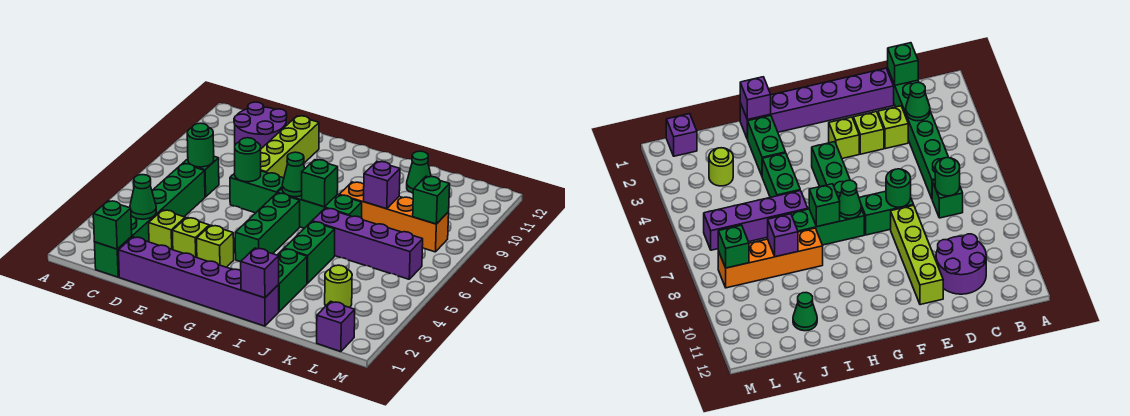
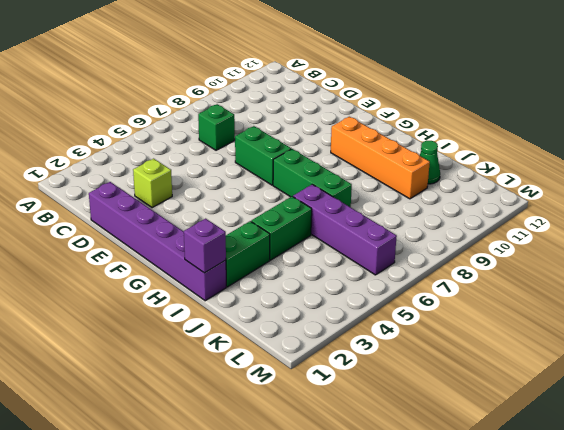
orange 1x4 brick [331,117,430,199] -> orange 1x4 brick moved to [339,182,449,252]
none -> green 1x6 brick [95,164,205,277]
none -> purple 2x2 round brick [234,102,287,148]
none -> lime 1x1 brick [172,218,209,258]

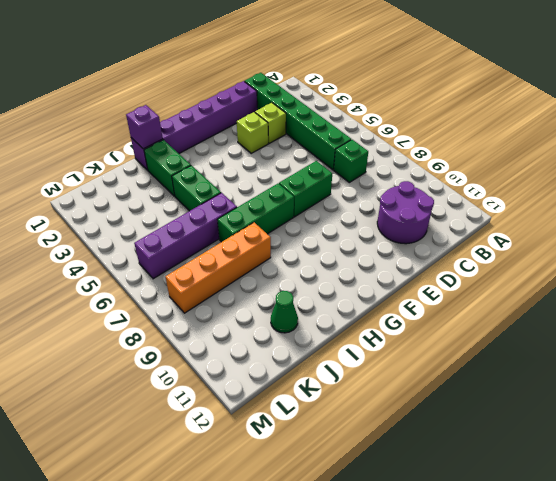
none -> lime 1x4 brick [261,116,319,178]
none -> lime 1x1 brick [197,225,234,267]
none -> green 1x3 brick [235,193,300,262]

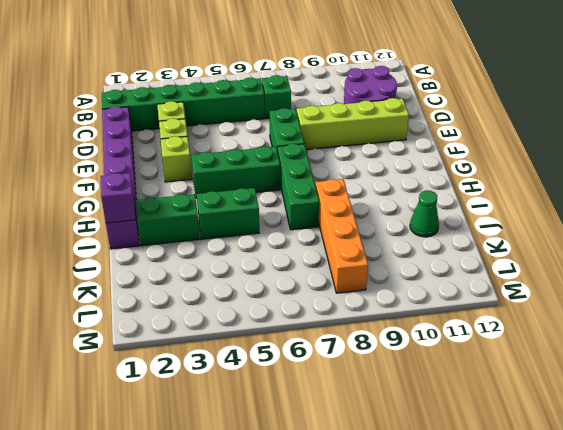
none -> purple 1x4 brick [312,208,423,279]
none -> lime 1x1 round brick [325,265,352,308]
none -> purple 1x1 brick [317,301,355,352]

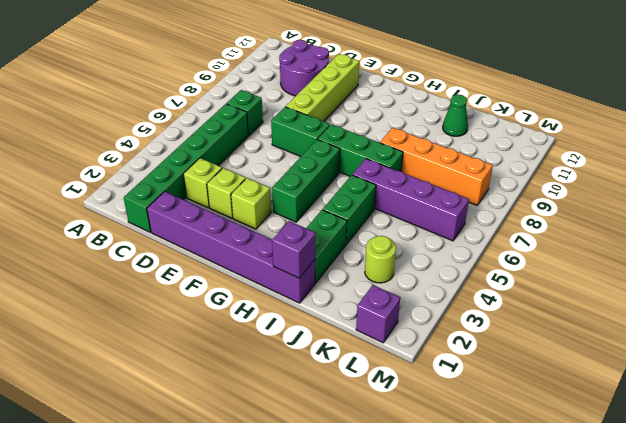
none -> green 1x1 brick [93,201,132,249]
none -> green 1x1 cone [130,175,156,219]
none -> green 1x1 round brick [187,123,214,167]

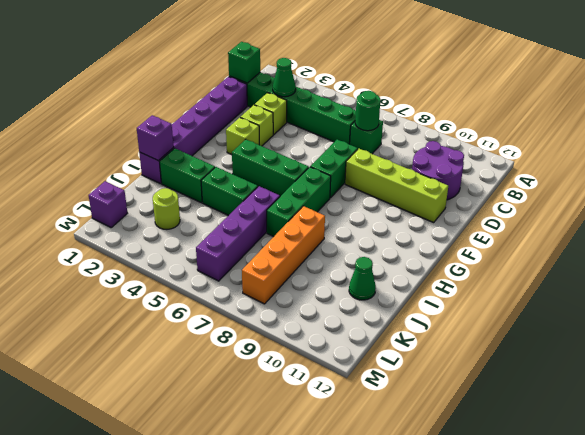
none -> green 1x1 round brick [235,138,261,182]
none -> green 1x1 cone [282,152,305,197]
none -> green 1x1 brick [302,160,338,207]

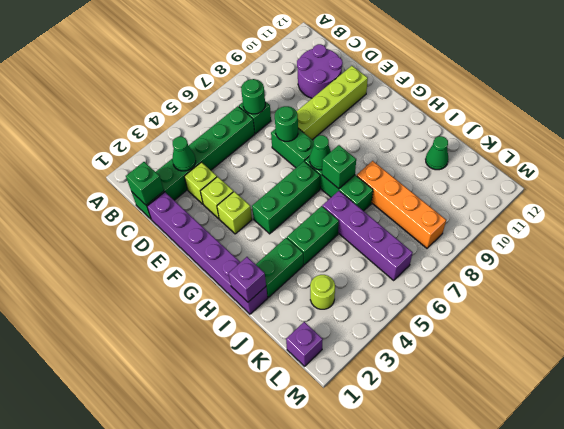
none -> purple 1x1 brick [364,162,400,209]
none -> green 1x1 brick [413,176,450,224]

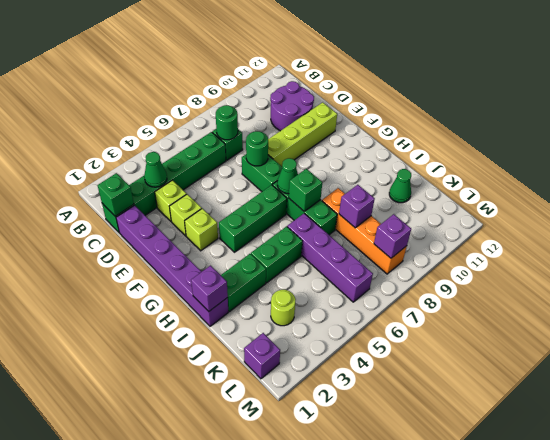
purple 1x1 brick [374,214,411,258] -> green 1x1 brick [413,176,450,224]

